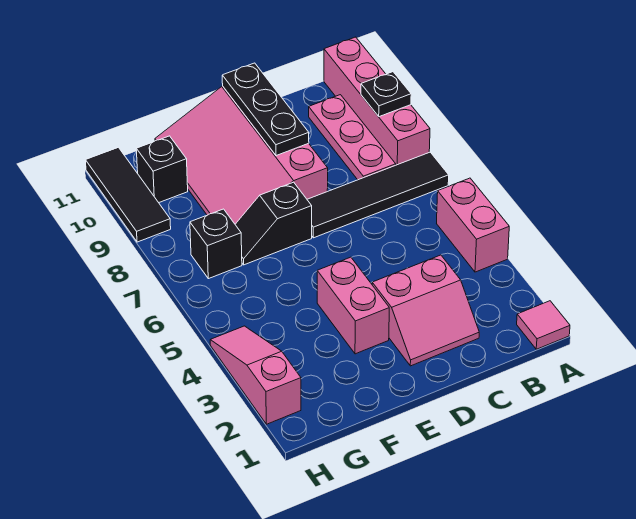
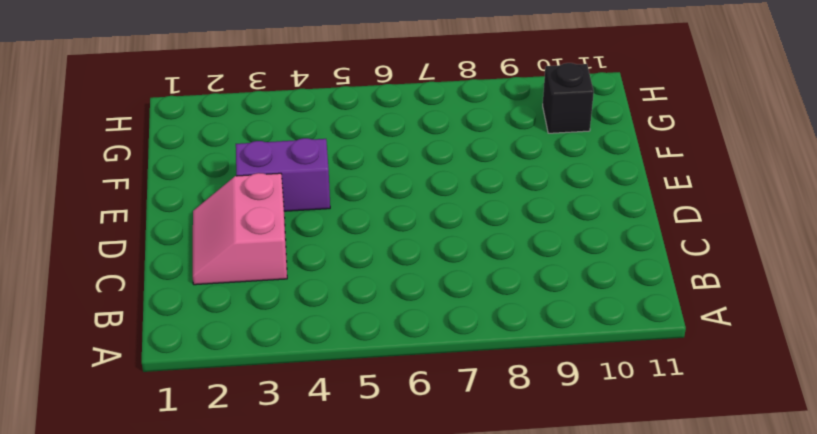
purple 1x2 brick [236,138,330,211] -> pink 1x2 brick [317,257,389,354]
none -> pink 1x1 tile [517,301,570,349]
none -> pink 1x2 brick [437,178,509,272]
none -> black 1x4 tile [307,152,449,238]

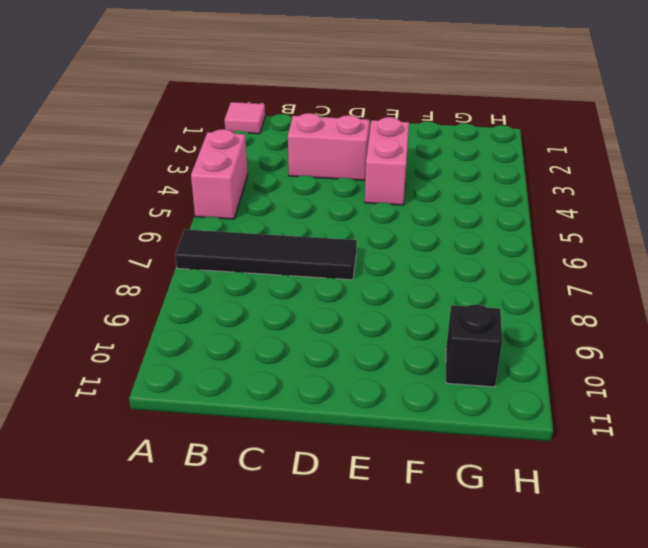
none -> pink 1x4 brick [324,37,430,165]
none -> pink 1x3 plate [309,95,396,180]
none -> pink 3x4 slope [155,86,328,224]

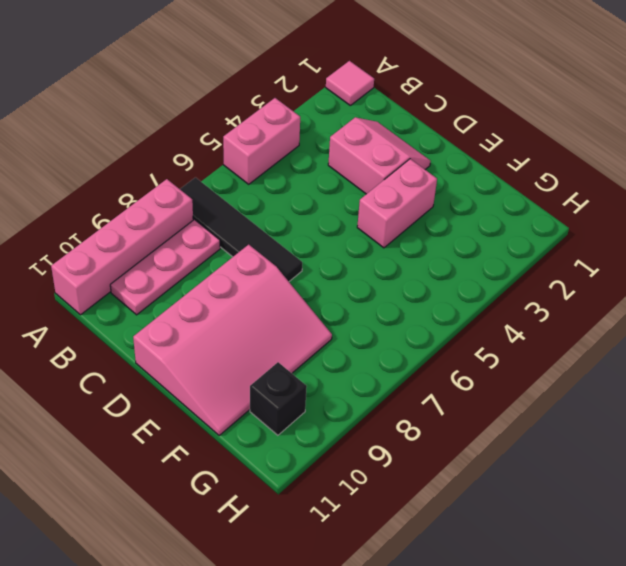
none -> black 1x2 slope [235,182,312,265]
none -> black 1x1 brick [190,209,242,279]
none -> pink 1x3 slope [210,326,301,424]

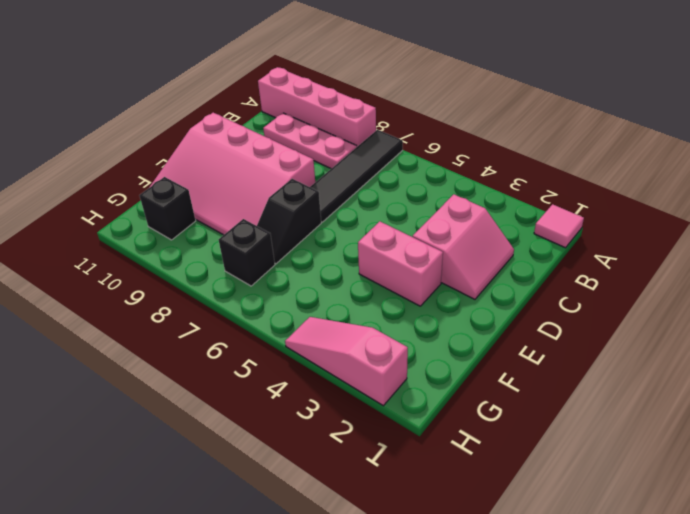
none -> pink 1x2 brick [437,178,509,272]
none -> black 1x3 tile [85,147,171,242]
none -> black 1x1 plate [361,72,411,117]

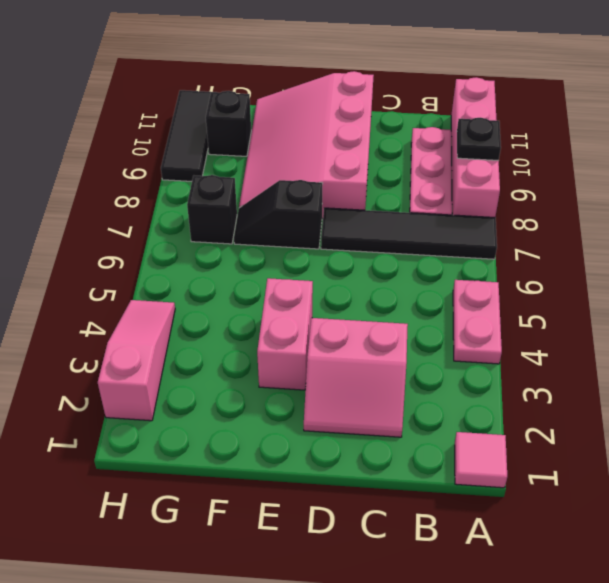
pink 1x2 plate [453,280,502,364] -> pink 1x2 brick [437,178,509,272]
none -> black 1x3 plate [222,63,309,156]

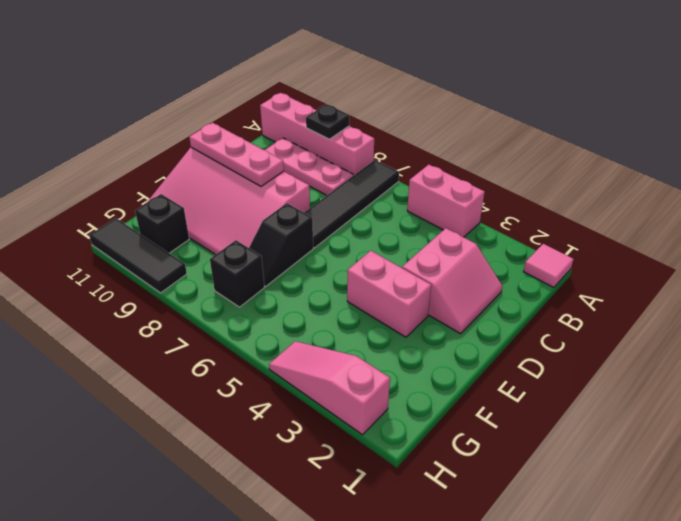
pink 1x3 plate [189,123,284,186] -> black 1x3 plate [222,63,309,156]

